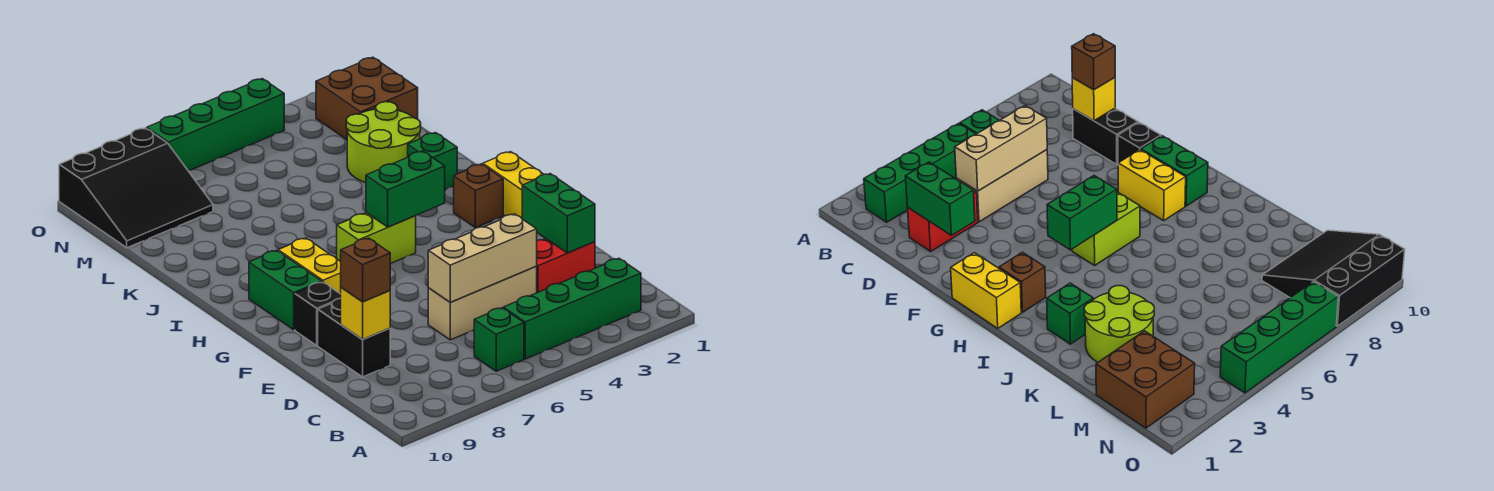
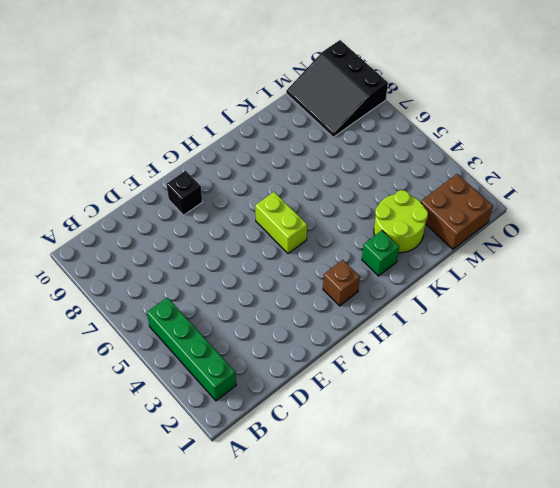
none -> green 1x1 brick [474,308,524,371]
none -> red 1x2 brick [536,238,595,293]
none -> tan 1x3 brick [428,267,537,340]

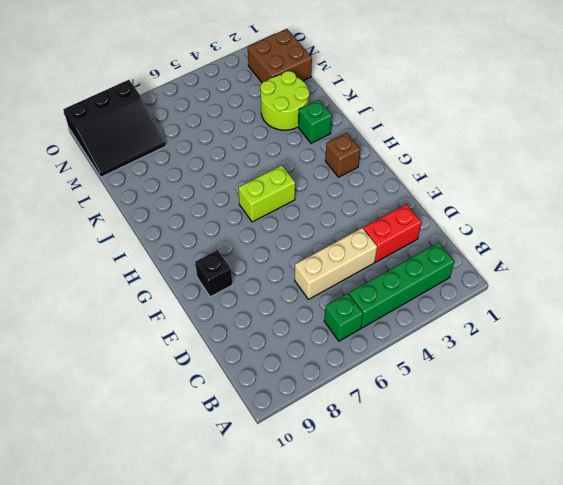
none -> black 1x2 brick [318,298,390,377]
none -> yellow 1x2 brick [483,152,544,218]
none -> yellow 1x2 brick [278,238,341,294]

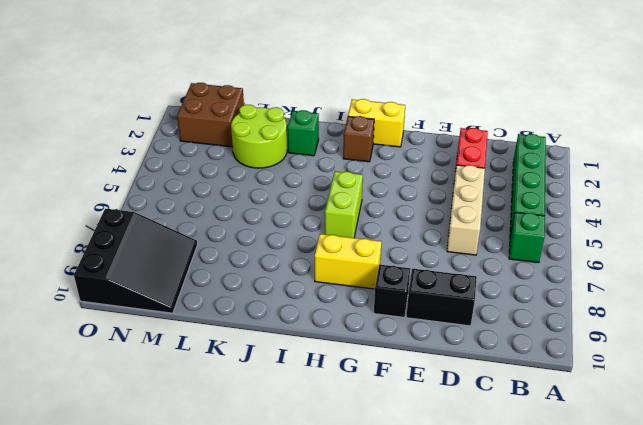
none -> green 1x2 brick [249,250,322,330]
none -> green 1x4 brick [147,79,284,171]
none -> green 1x2 brick [522,174,595,253]

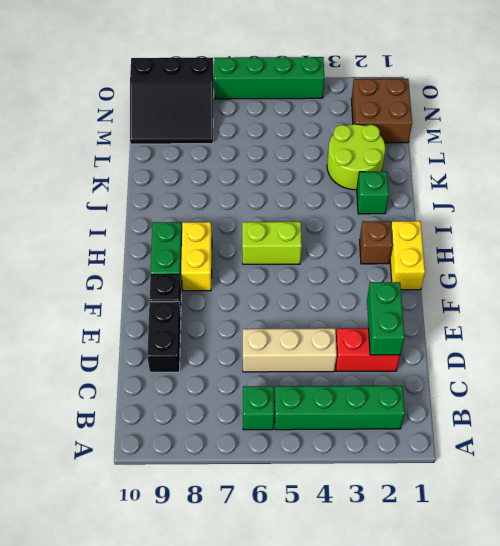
none -> tan 1x3 brick [428,214,537,302]
none -> yellow 1x1 brick [341,288,390,339]
none -> green 1x2 brick [366,151,445,227]

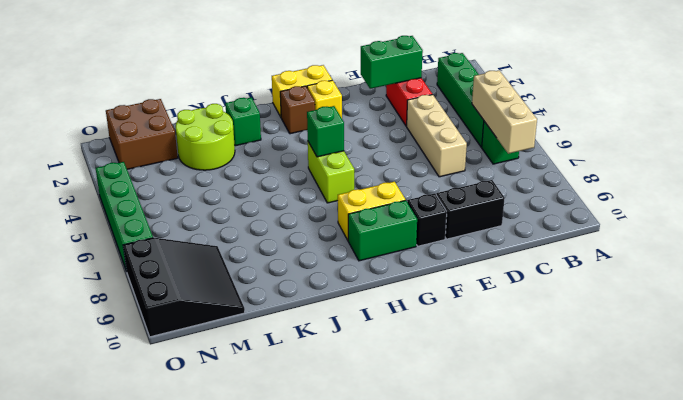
tan 1x3 brick [472,71,537,154] -> tan 1x3 brick moved to [428,214,537,302]
yellow 1x1 brick [307,80,342,118] -> yellow 1x1 brick moved to [341,288,390,339]
green 1x1 brick [307,106,344,157] -> green 1x2 brick [366,151,445,227]
none -> brown 1x1 brick [341,238,390,302]

